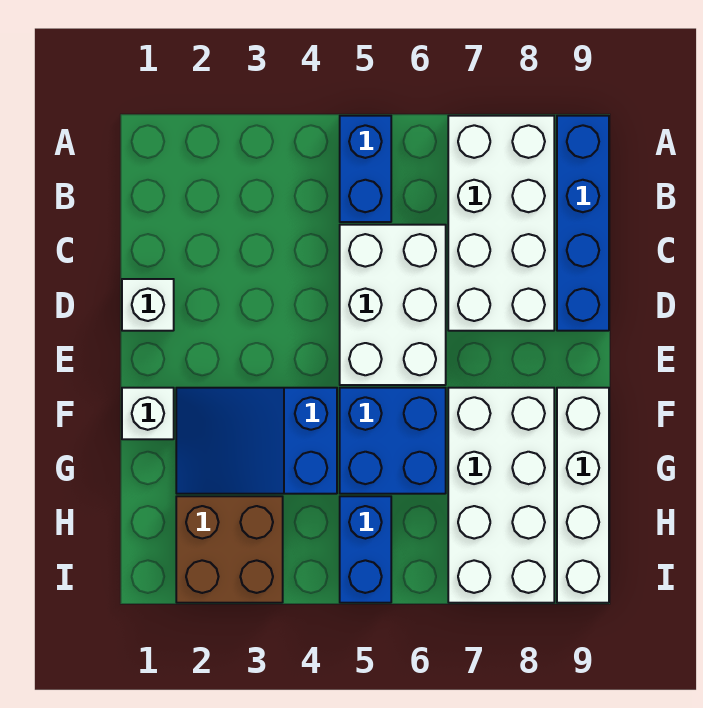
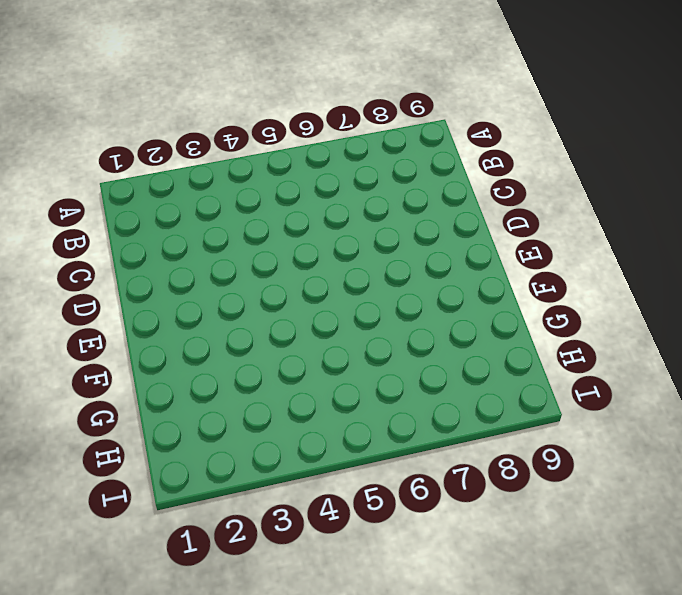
none -> blue 1x2 brick [340,116,391,222]
none -> white 2x4 brick [448,116,554,331]
none -> blue 1x4 brick [557,116,609,331]

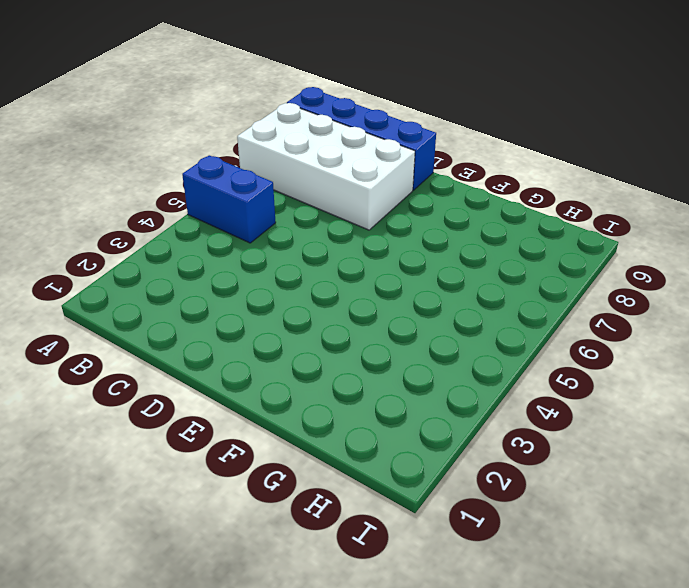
none -> white 2x3 brick [340,225,446,385]
none -> white 1x1 brick [122,279,174,331]
none -> white 1x1 brick [122,388,174,439]

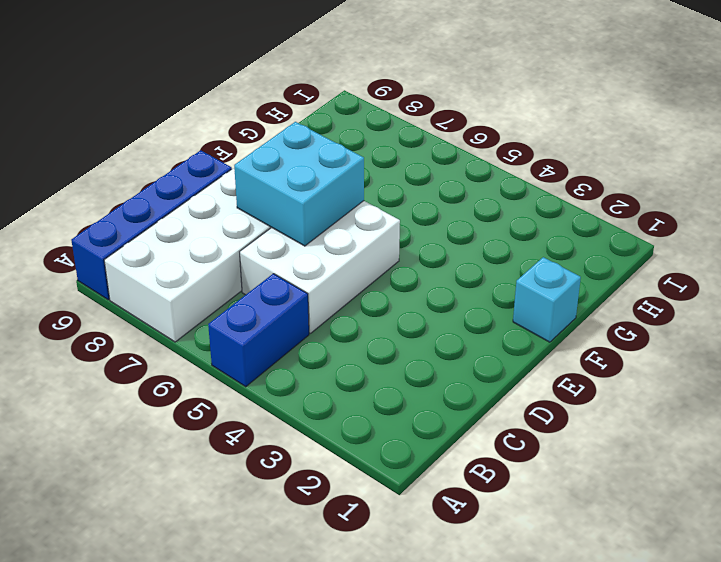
cyan 2x2 brick [234,122,364,246] -> none
cyan 1x1 brick [513,257,581,342] -> white 1x1 brick [122,388,174,439]
none -> white 1x1 brick [122,279,174,331]
none -> blue 2x3 slope [176,388,337,494]
none -> blue 2x2 brick [340,388,446,494]

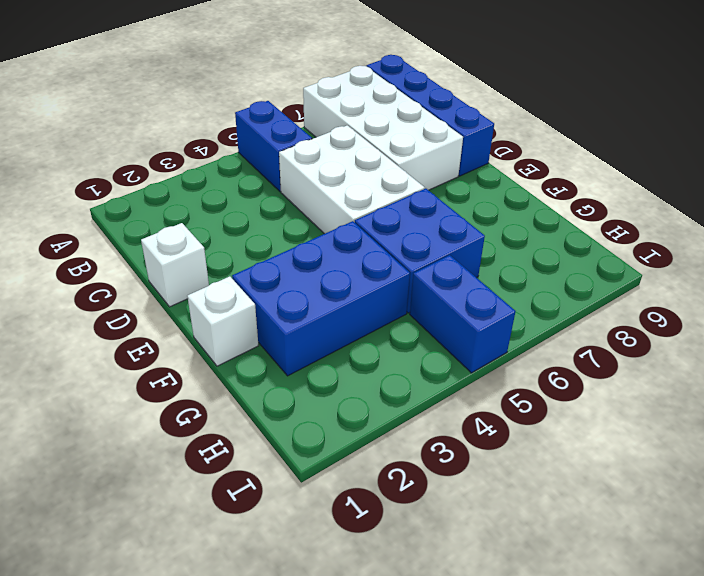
blue 2x3 brick [232,221,410,376] -> blue 2x3 slope [176,388,337,494]
none -> white 2x4 brick [448,388,554,603]
none -> white 1x4 brick [557,388,609,603]
none -> brown 2x2 brick [176,496,283,603]

